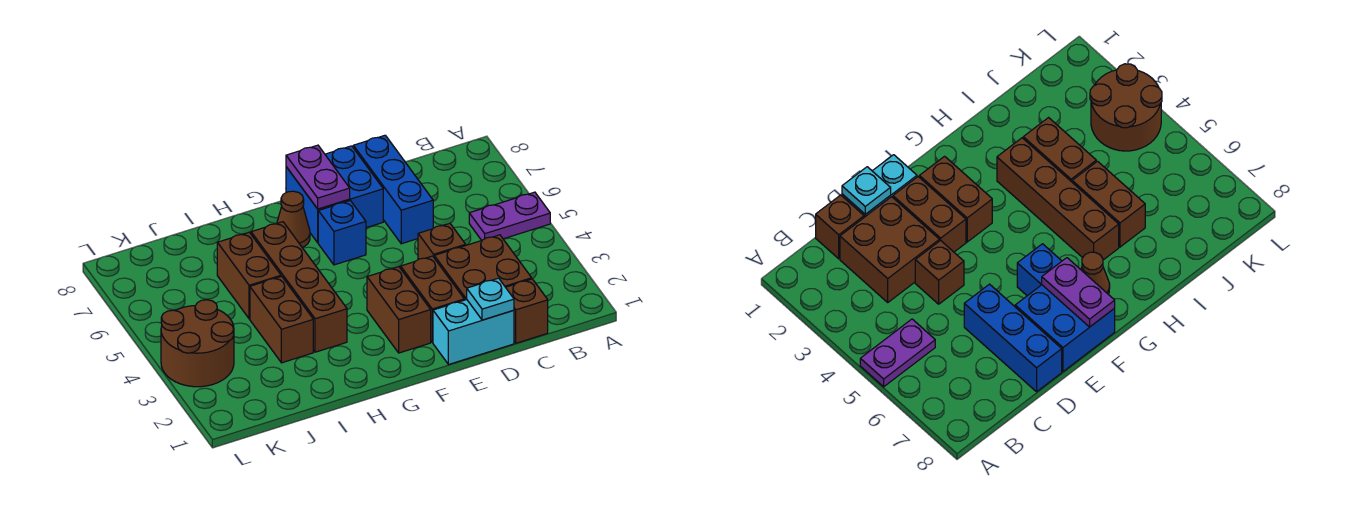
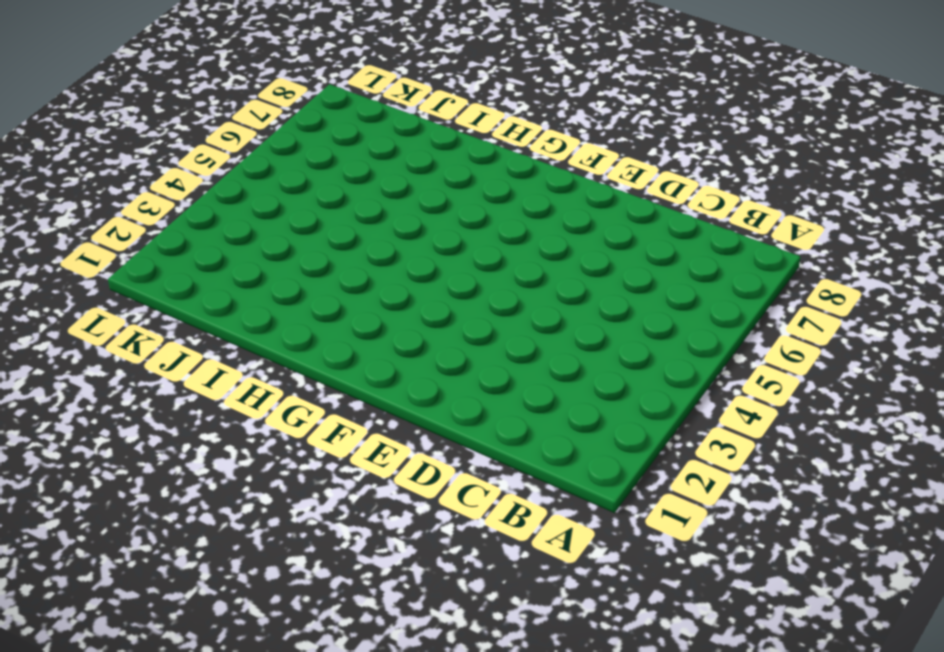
none -> purple 1x2 plate [469,192,550,240]
none -> brown 1x1 brick [506,279,548,343]
none -> brown 2x2 brick [434,235,532,300]

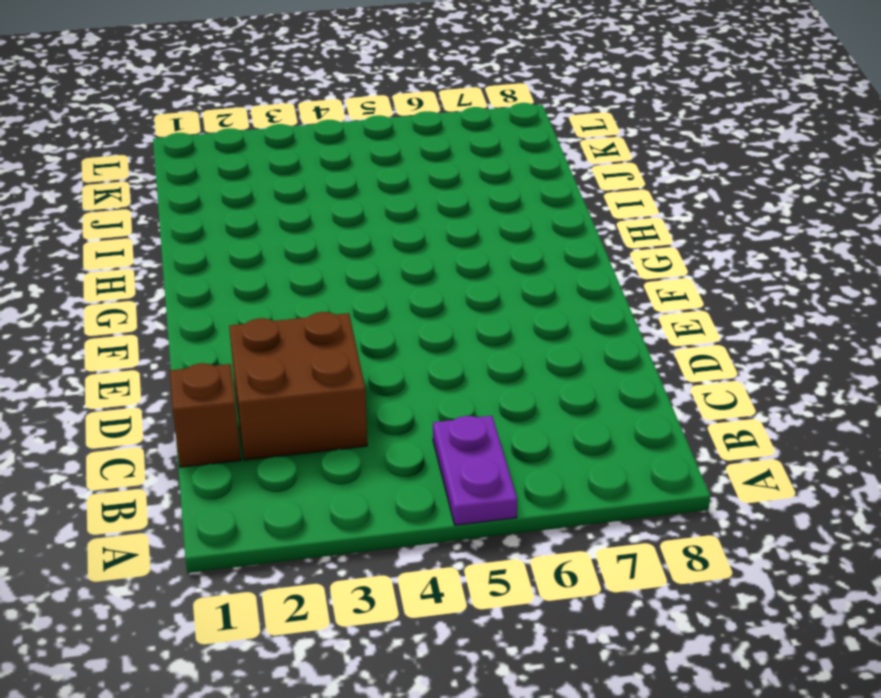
none -> cyan 1x2 brick [433,300,514,365]
none -> brown 1x1 brick [418,224,466,259]
none -> blue 1x3 brick [353,135,433,244]

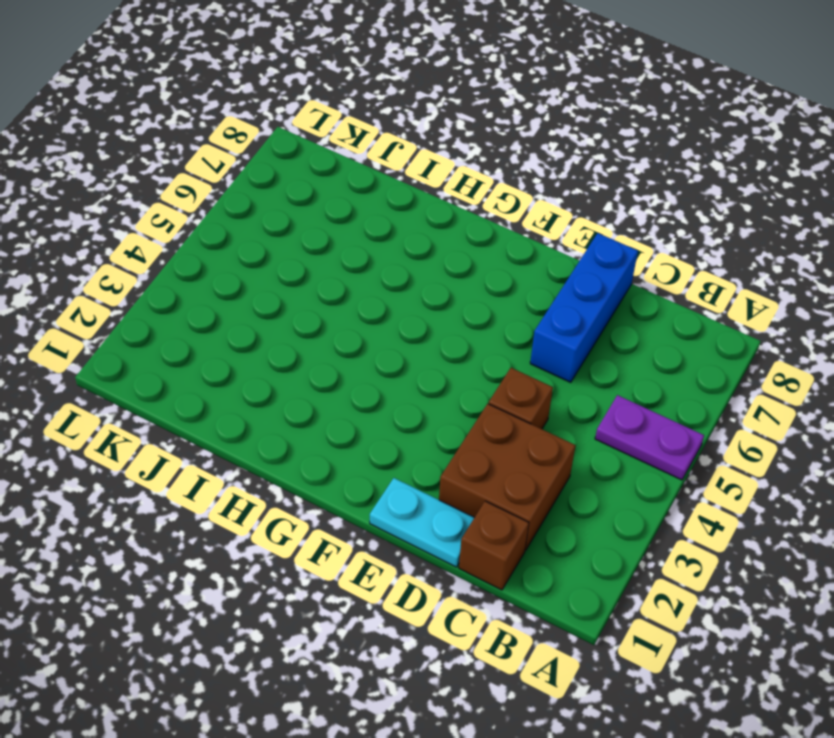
cyan 1x2 plate [370,478,474,567] -> cyan 1x2 brick [433,300,514,365]
none -> brown 1x2 brick [401,256,464,342]
none -> blue 2x2 brick [286,146,383,243]
none -> brown 1x2 brick [367,267,431,353]

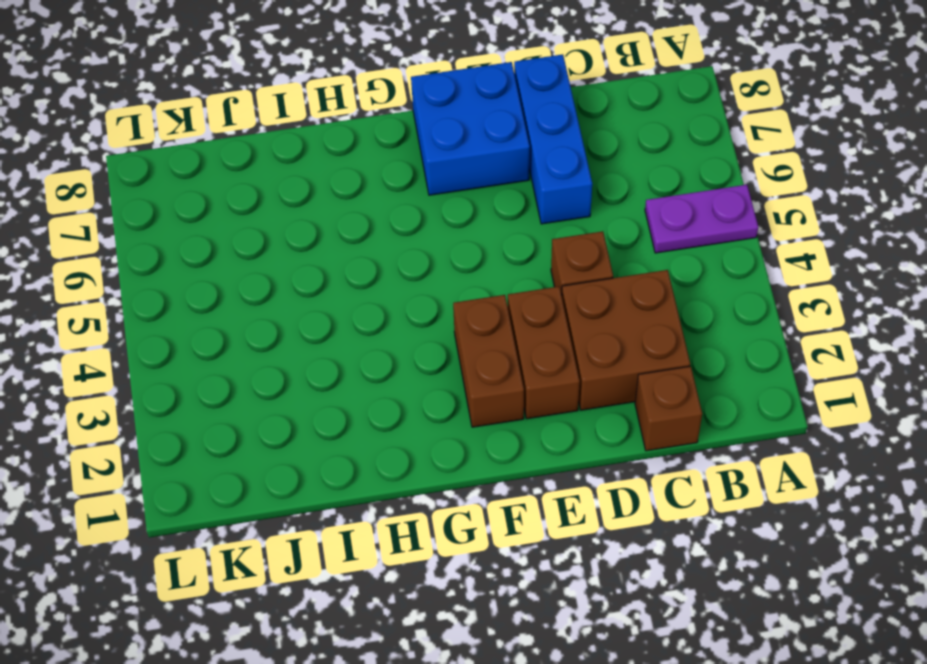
none -> cyan 1x2 brick [433,300,514,365]
none -> blue 1x1 brick [318,201,366,265]
none -> brown 1x1 cone [277,191,310,247]

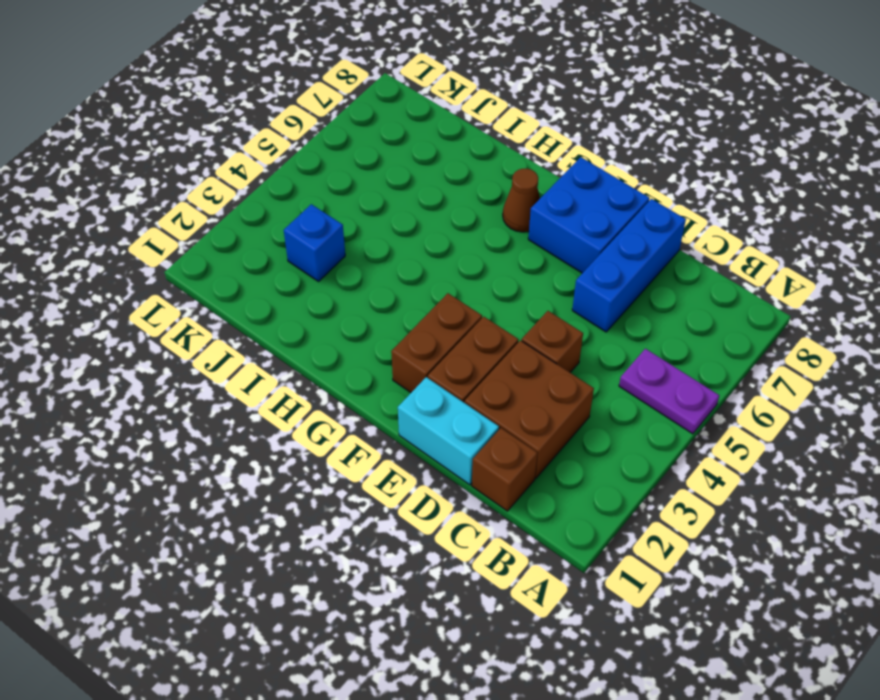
blue 1x1 brick [284,204,345,281] -> blue 1x1 brick moved to [318,201,366,265]
none -> brown 1x4 brick [251,222,347,352]
none -> brown 1x2 brick [250,276,313,363]
none -> brown 1x2 brick [217,232,281,319]

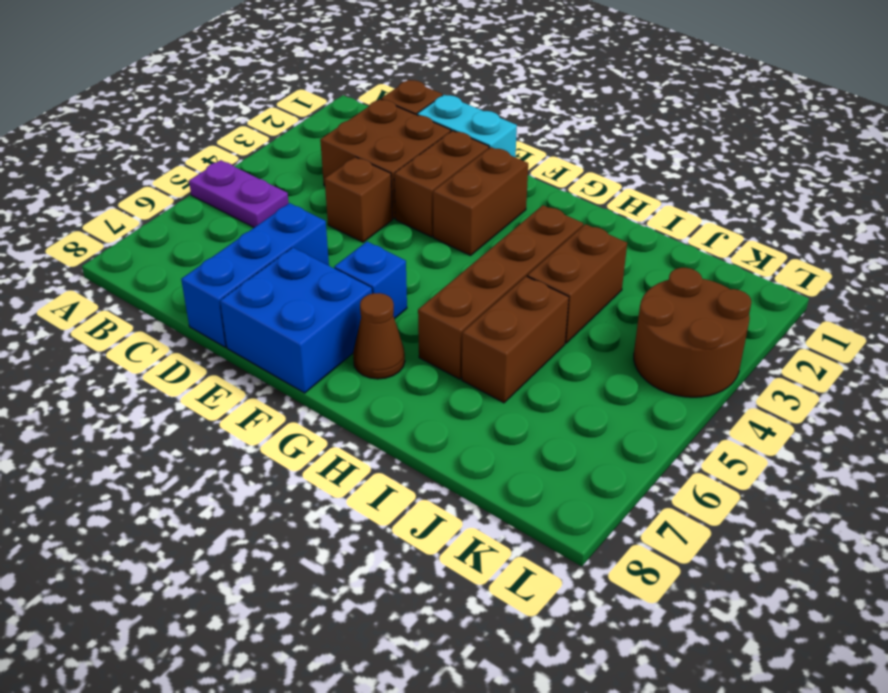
none -> cyan 1x1 plate [467,278,514,320]
none -> purple 1x2 plate [286,145,350,209]

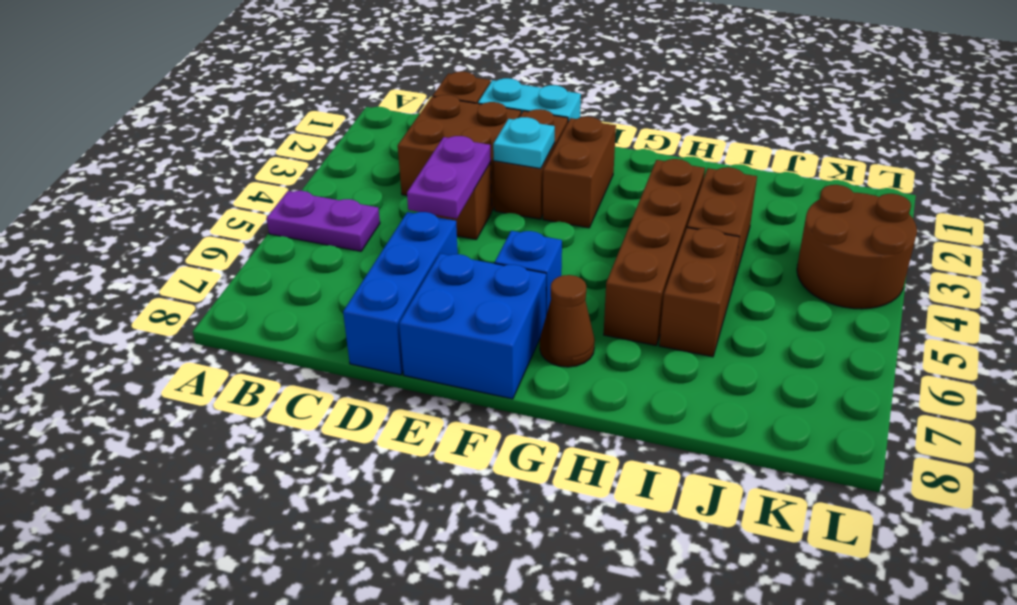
purple 1x2 plate [407,136,491,219] -> purple 1x2 plate moved to [286,145,350,209]
cyan 1x1 plate [493,117,555,169] -> cyan 1x1 plate moved to [467,278,514,320]

